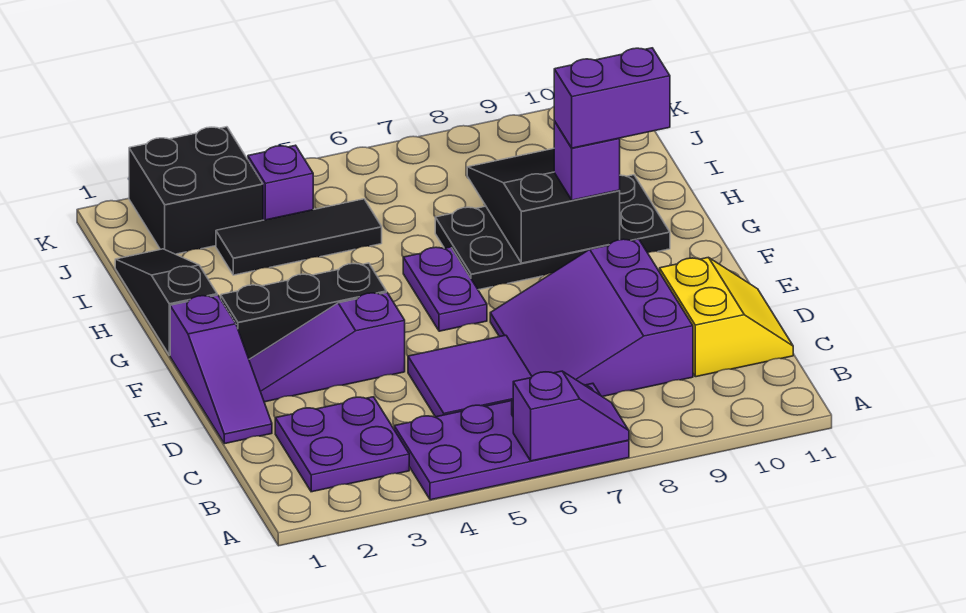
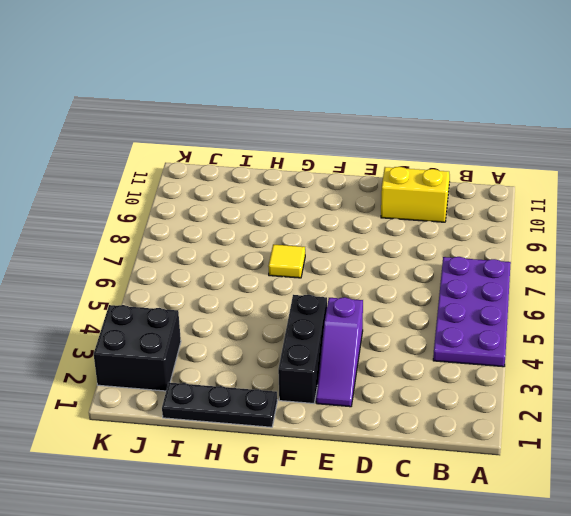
black 1x3 plate [162,383,277,427] -> black 1x3 slope [115,249,217,355]
yellow 1x1 tile [268,244,305,278] -> black 2x4 plate [435,175,670,290]
none -> purple 2x2 plate [275,397,409,492]
none -> purple 2x2 tile [408,335,532,417]
none -> purple 3x3 slope [490,239,693,397]

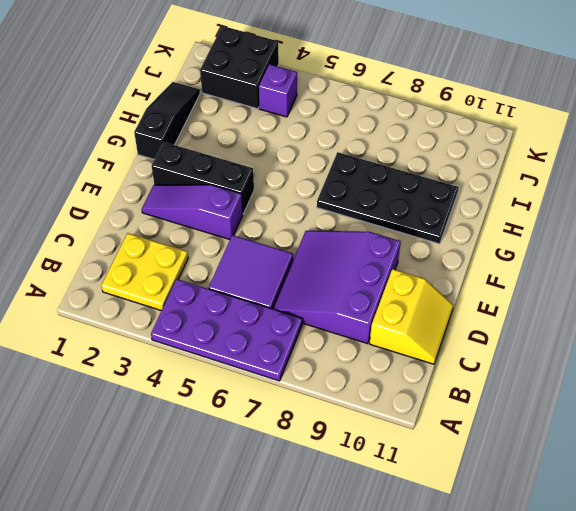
yellow 2x2 plate [101,233,188,311] -> purple 2x2 plate [275,397,409,492]
none -> purple 1x3 slope [170,295,272,444]
none -> purple 1x2 plate [403,247,487,331]
none -> black 1x3 tile [216,199,382,275]

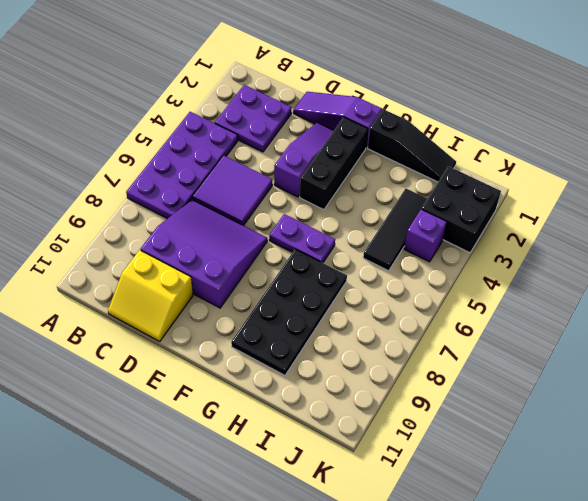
none -> purple 1x2 slope [513,371,629,461]
none -> black 2x3 slope [467,148,620,263]
none -> purple 1x1 brick [554,121,620,200]

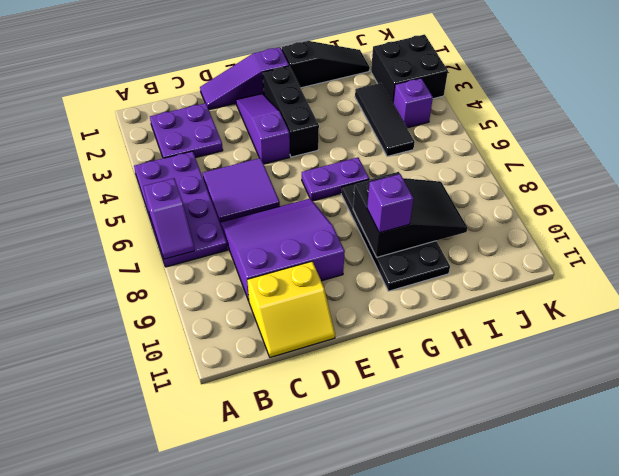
none -> purple 1x2 brick [554,48,670,148]

